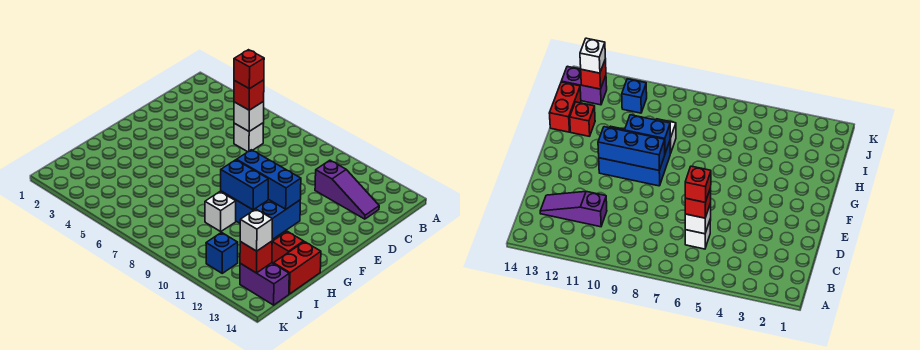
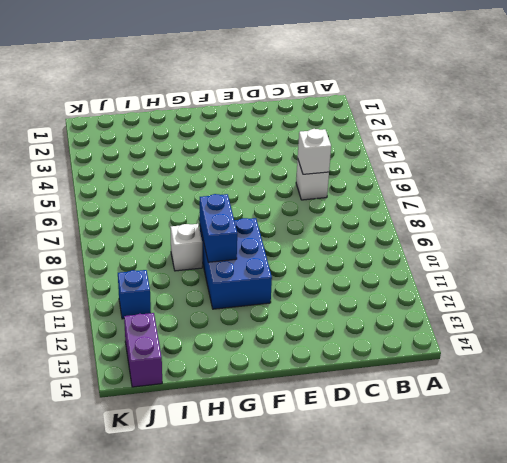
none -> purple 1x3 slope [315,160,379,219]
none -> red 1x1 brick [272,231,304,263]
none -> red 1x2 brick [273,242,321,294]

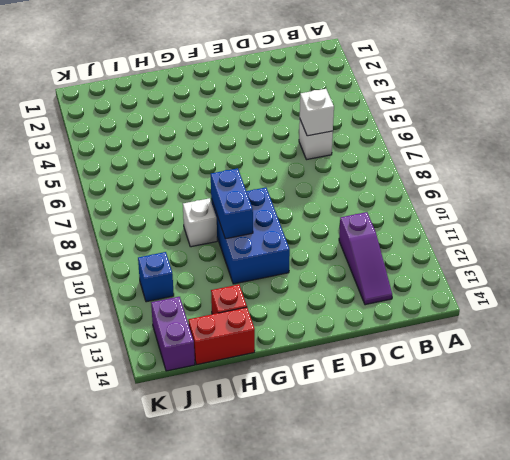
none -> blue 1x3 brick [237,150,301,209]
none -> red 1x1 brick [240,241,272,273]
none -> red 1x1 brick [234,80,264,110]

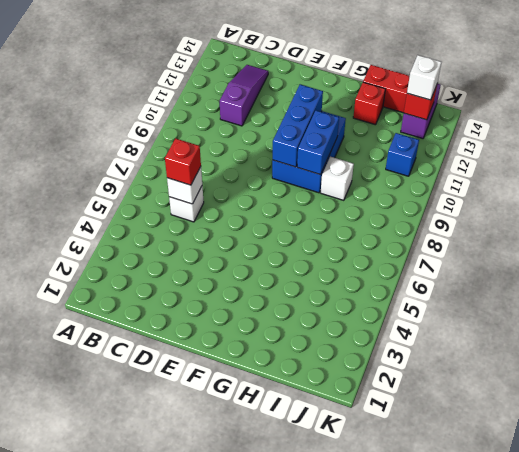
none -> red 1x1 brick [234,50,264,89]

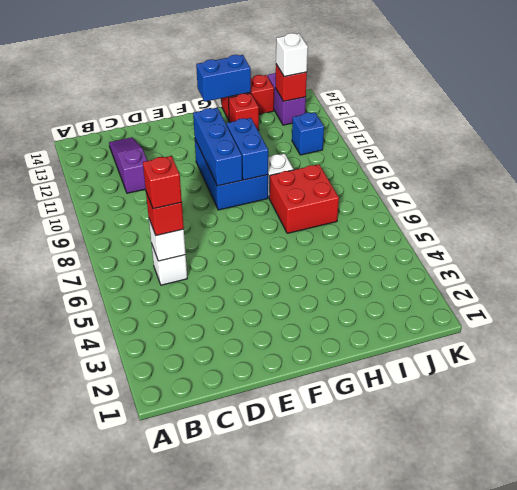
blue 1x2 brick [196,55,251,102] -> none
red 2x2 brick [269,164,339,233] -> none

